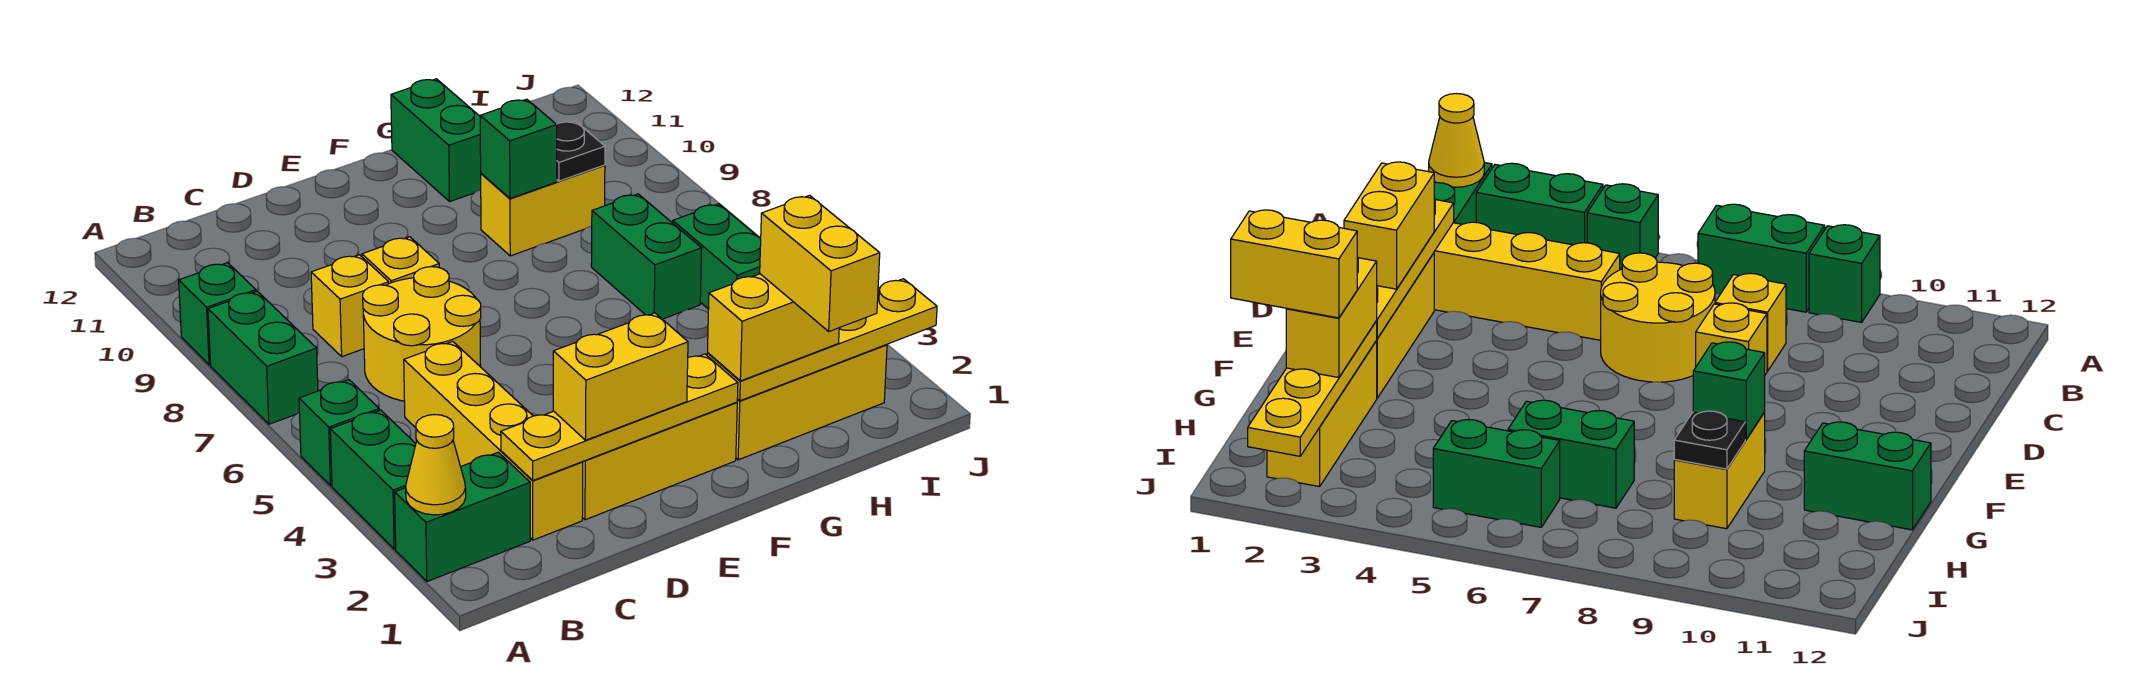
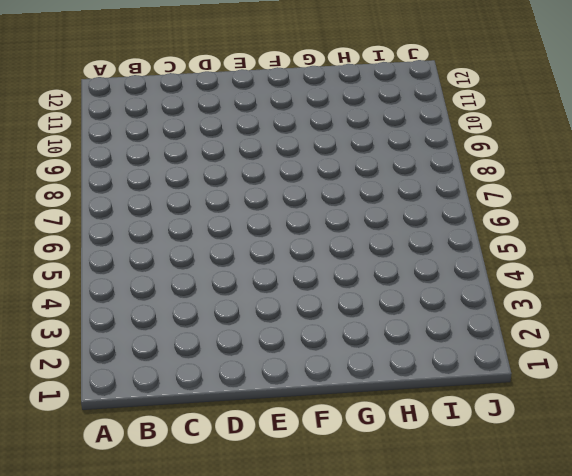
none -> green 1x2 brick [395,452,530,582]
none -> green 1x2 brick [330,410,416,549]
none -> green 1x1 brick [299,380,379,485]

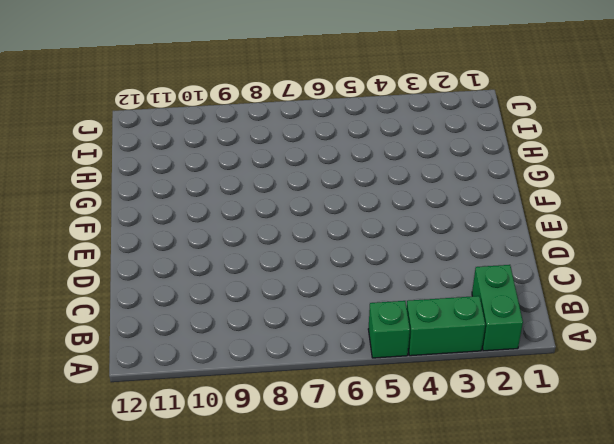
none -> green 1x2 brick [208,291,318,424]
none -> green 1x1 brick [179,263,256,365]
none -> yellow 1x4 brick [404,341,583,540]

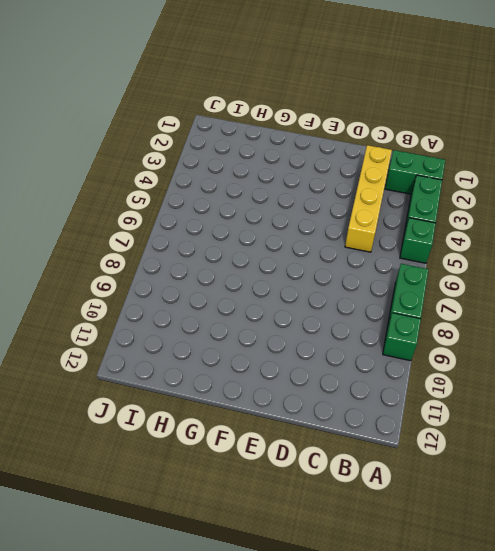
none -> yellow 2x2 round brick [363,267,481,401]
none -> yellow 1x1 brick [311,255,389,357]
none -> yellow 1x3 brick [582,402,737,520]

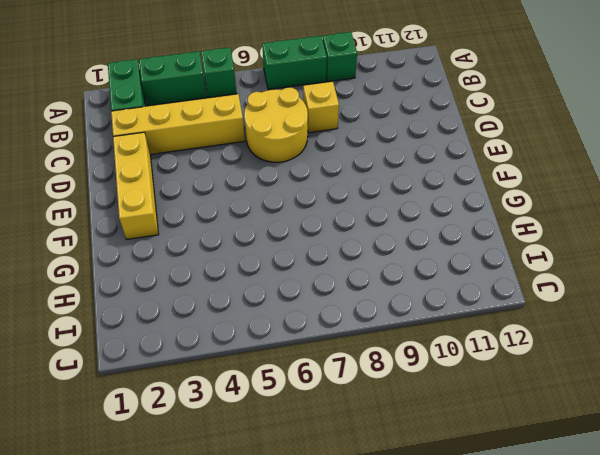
none -> yellow 1x1 brick [362,237,439,283]
none -> yellow 1x3 brick [736,344,887,460]
none -> yellow 1x2 brick [481,165,605,256]

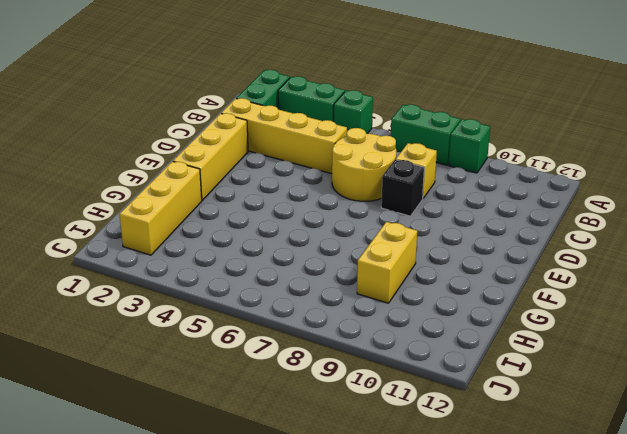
black 1x1 brick [381,160,424,216] -> yellow 1x1 brick [362,237,439,283]
none -> green 1x2 brick [391,79,481,202]
none -> green 1x2 brick [591,194,702,319]
none -> green 1x2 brick [673,204,761,309]

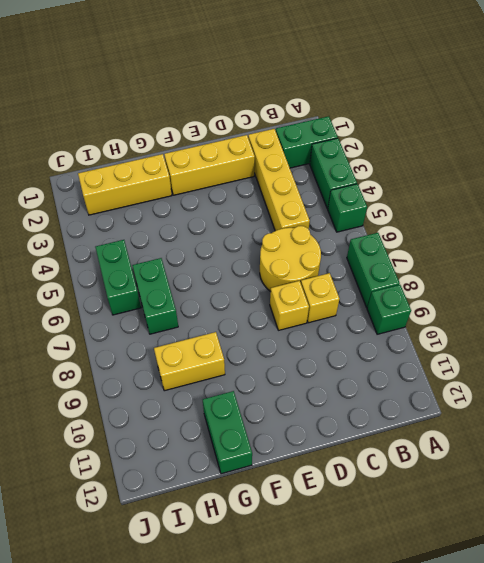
none -> yellow 1x1 cone [406,415,466,515]
none -> yellow 1x4 plate [501,354,738,480]
none -> yellow 1x4 plate [707,279,937,401]

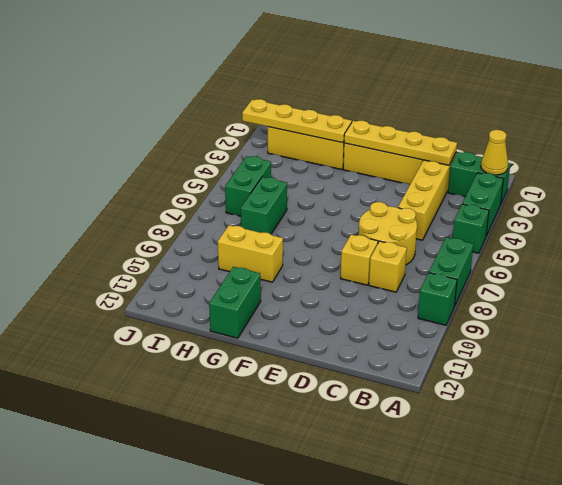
none -> green 1x1 brick [480,99,557,198]
none -> black 1x1 plate [556,121,605,181]
none -> yellow 1x2 brick [553,313,688,440]

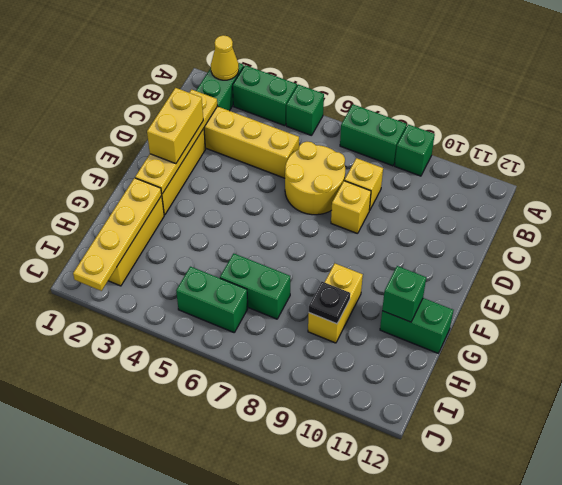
green 1x1 brick [382,266,426,322] -> green 1x1 brick moved to [480,99,557,198]
none -> yellow 1x2 brick [708,274,839,381]
none -> yellow 1x2 brick [760,195,880,331]

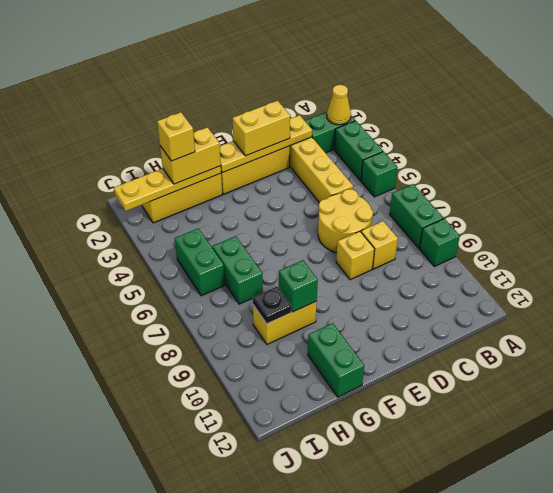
yellow 1x1 brick [157,112,195,161] -> yellow 1x2 brick [760,195,880,331]

